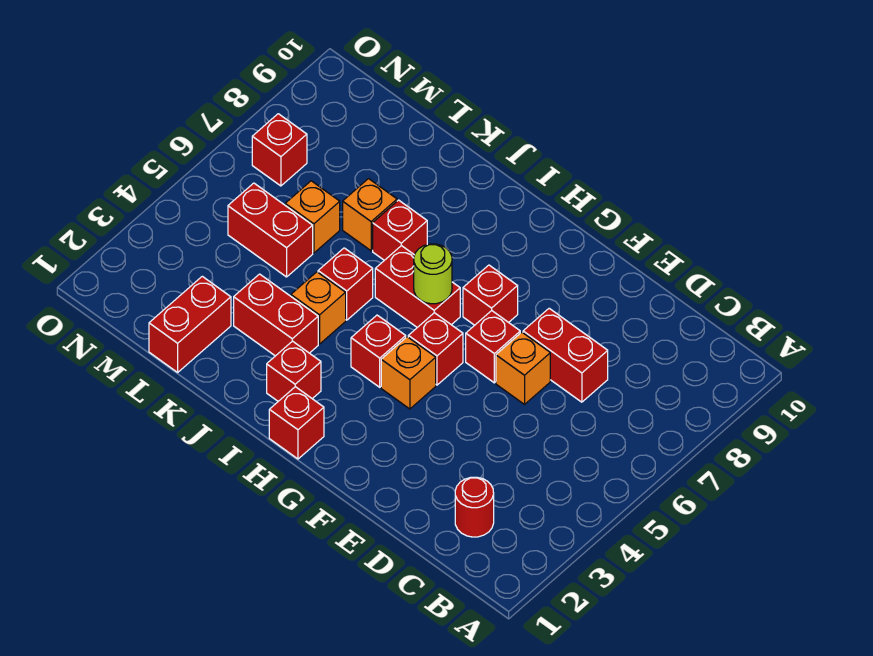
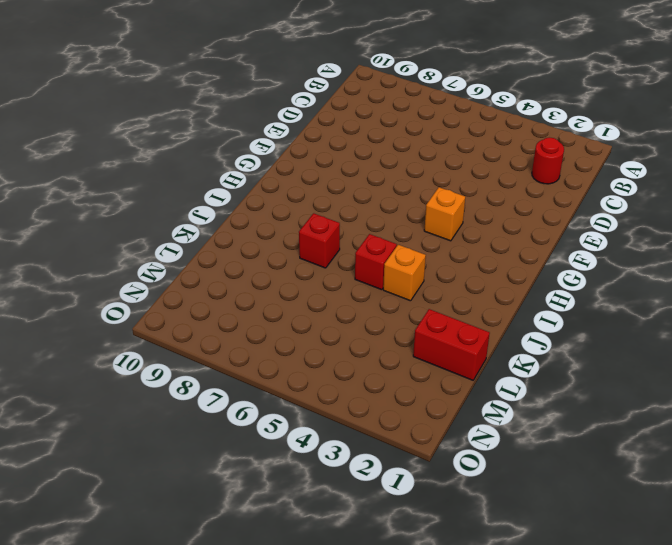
none -> red 1x2 brick [523,308,608,402]
none -> orange 1x1 brick [496,332,550,404]
none -> red 1x1 brick [466,311,520,383]

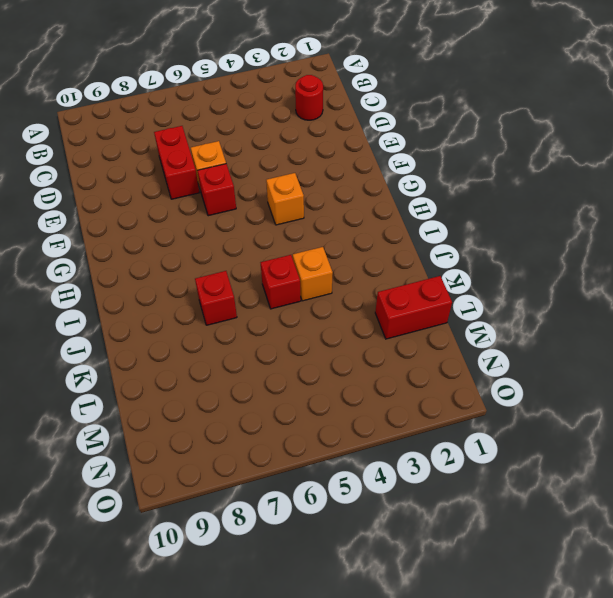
none -> red 1x1 brick [408,313,463,385]
none -> red 1x1 brick [463,265,518,325]
none -> red 1x1 brick [269,387,324,459]

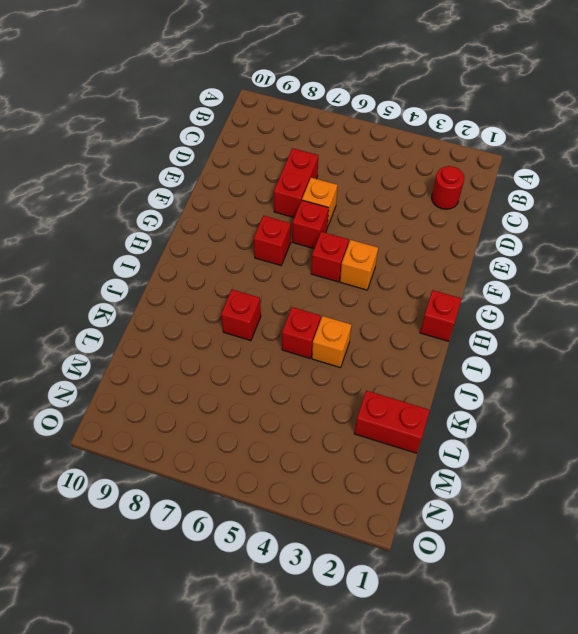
none -> red 1x1 brick [351,315,406,387]
none -> red 1x2 brick [375,246,460,327]
none -> red 1x1 brick [267,341,321,401]

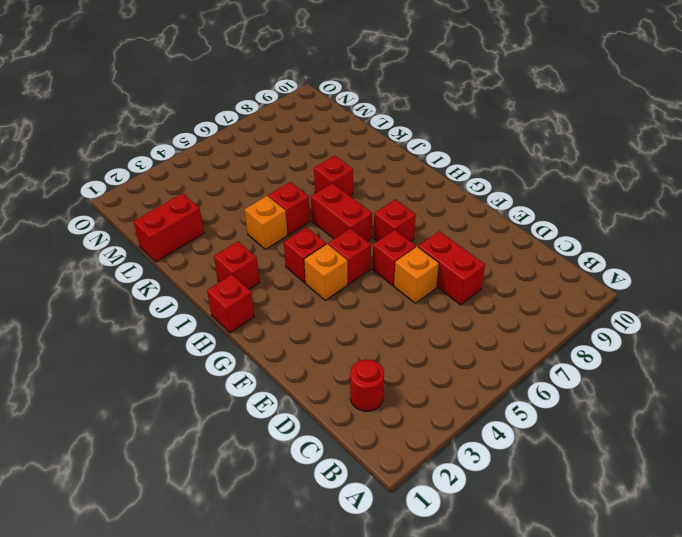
none -> red 1x2 brick [234,274,318,356]
none -> orange 1x1 brick [343,179,397,251]
none -> red 1x2 brick [228,183,313,277]

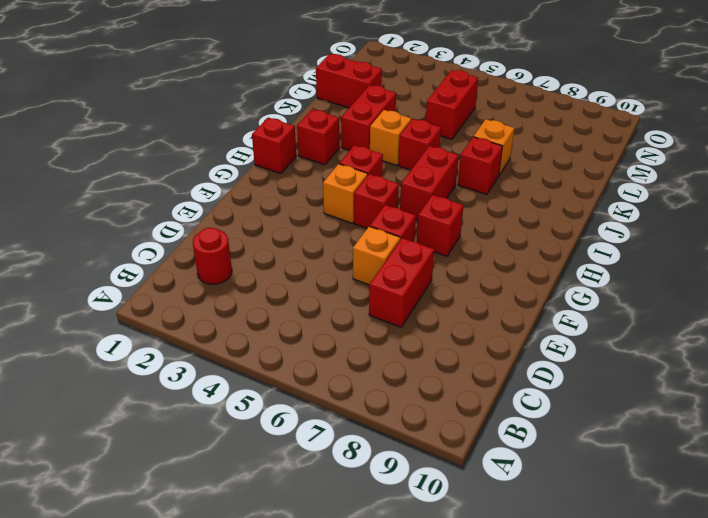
none -> orange 1x1 brick [285,181,340,253]
none -> red 1x1 brick [252,114,307,186]
none -> lime 1x1 round brick [414,244,452,304]

